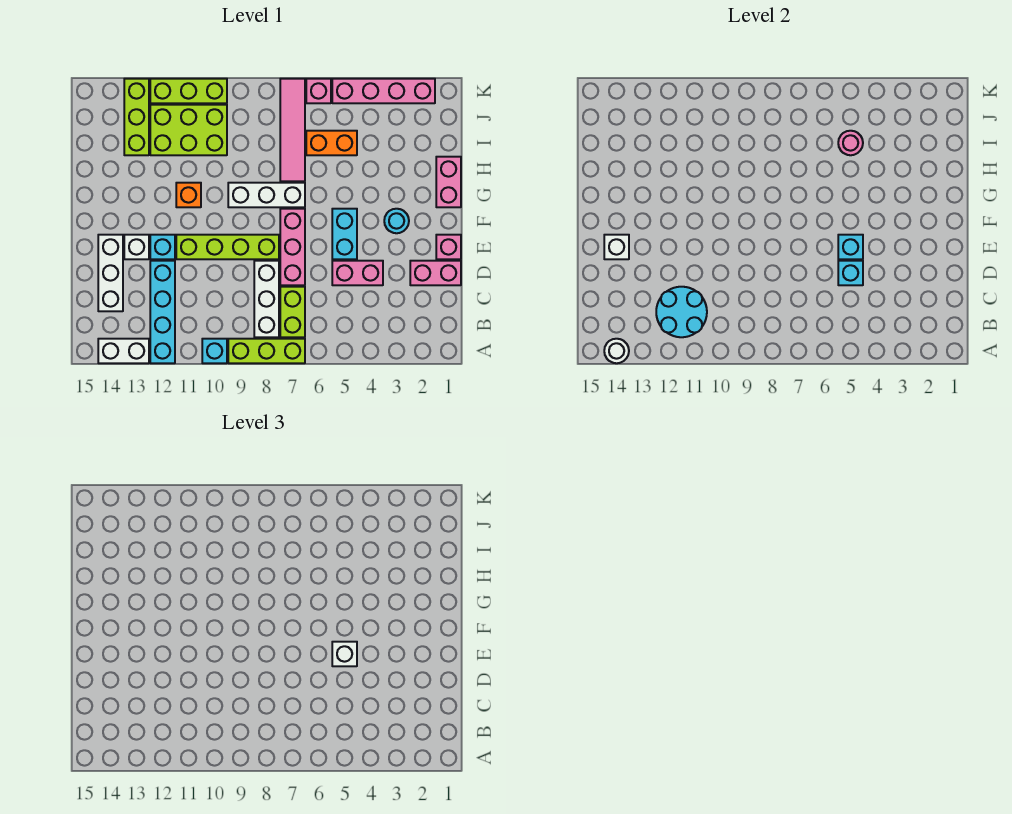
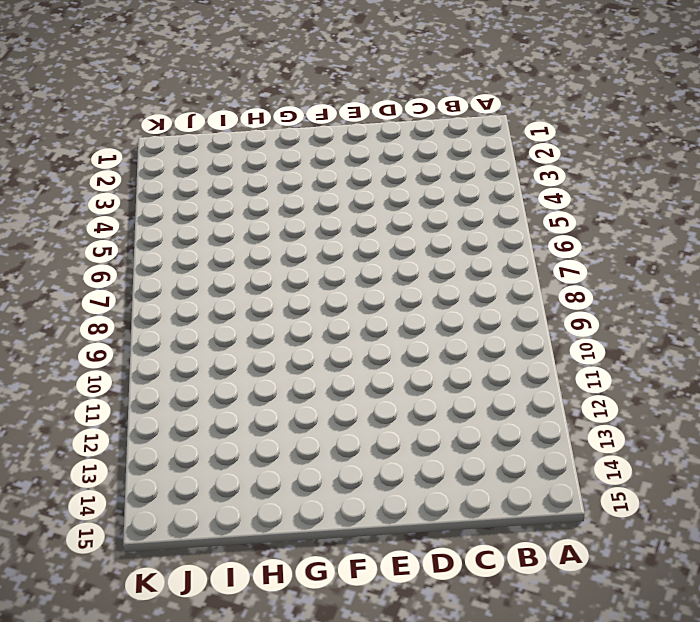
none -> lime 1x3 brick [228,339,305,363]
none -> cyan 1x1 brick [202,339,227,363]
none -> cyan 1x4 brick [150,261,175,363]
none -> white 1x2 brick [98,339,149,363]

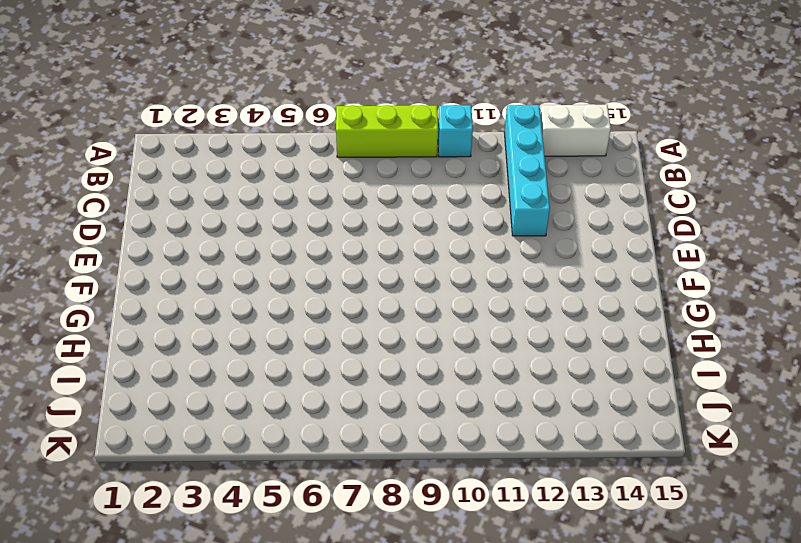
none -> lime 1x2 brick [280,287,305,337]
none -> white 1x3 brick [254,261,279,337]
none -> white 1x3 brick [98,235,123,311]
none -> pink 1x2 brick [410,261,461,285]

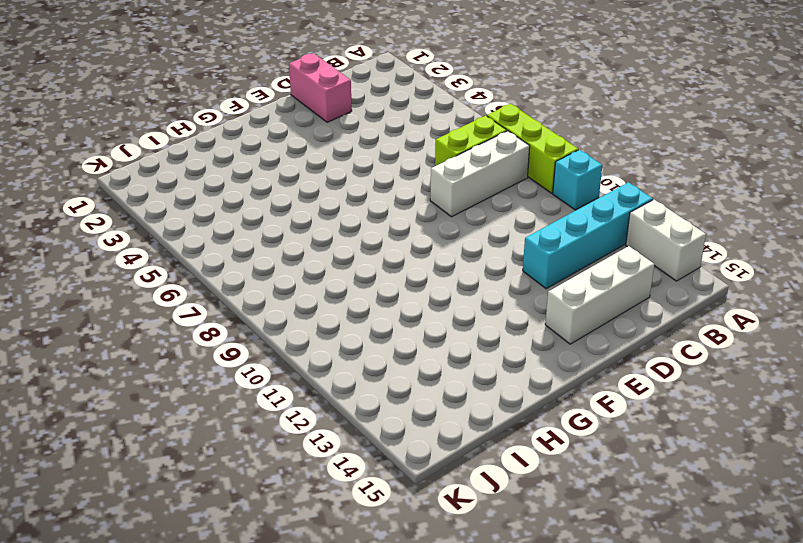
none -> pink 1x2 brick [332,261,383,285]
none -> pink 1x3 brick [280,209,305,285]
none -> pink 1x1 brick [436,235,461,259]
none -> cyan 1x2 brick [332,209,357,259]

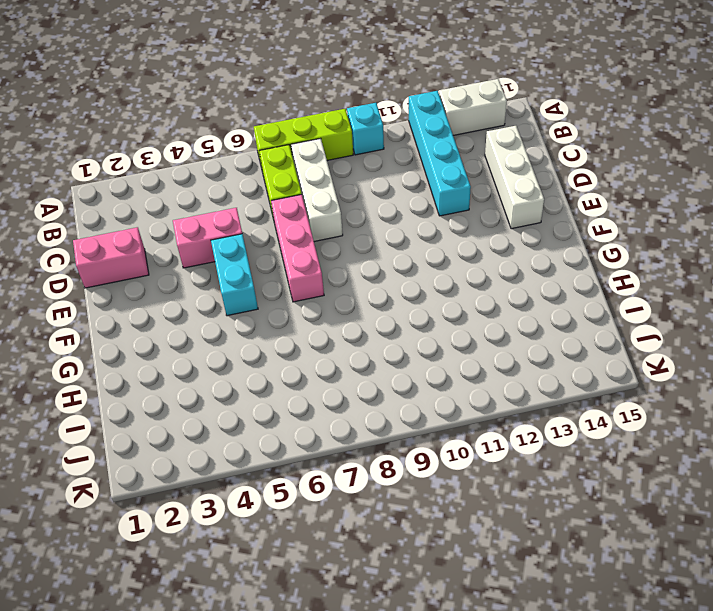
none -> pink 1x1 brick [436,235,461,259]
none -> lime 1x4 brick [176,235,279,259]
none -> cyan 1x1 brick [150,235,175,259]
none -> white 1x1 brick [124,235,149,259]

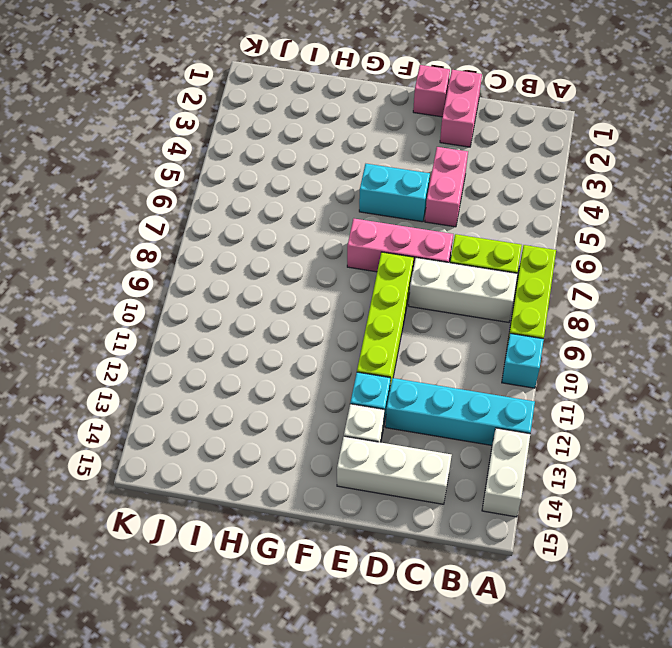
none -> cyan 1x1 round brick [384,209,409,233]
none -> pink 1x2 brick [436,157,461,207]
none -> white 1x3 brick [228,183,305,207]
none -> orange 1x1 brick [176,183,201,207]

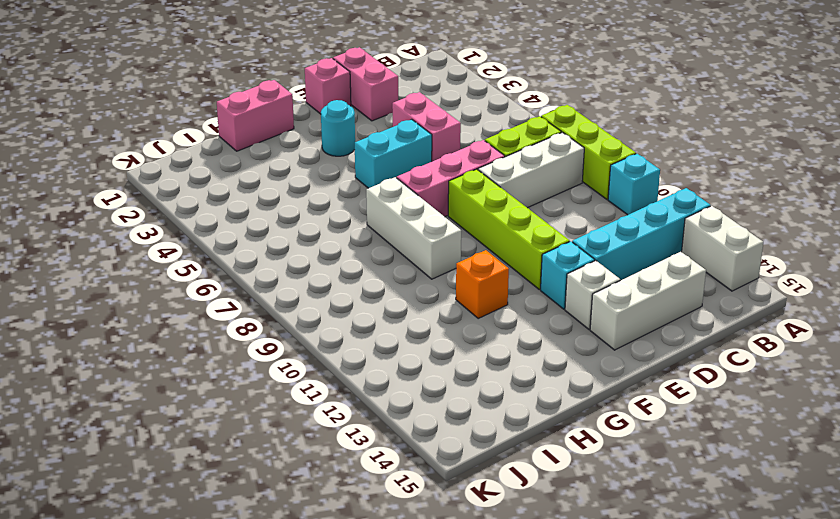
none -> pink 1x4 tile [280,79,305,181]
none -> orange 1x2 brick [306,131,357,155]
none -> lime 2x3 brick [150,105,227,155]
none -> lime 1x3 brick [124,79,149,155]

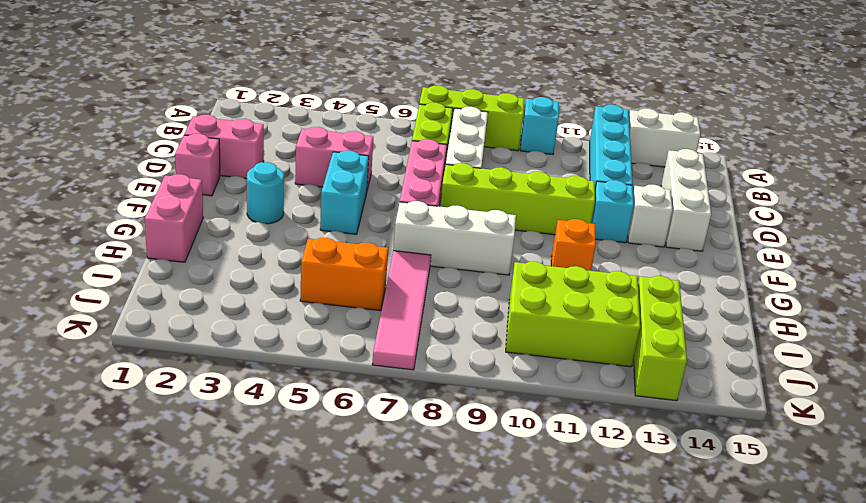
none -> pink 1x4 brick [332,79,435,103]
none -> pink 1x1 brick [306,79,331,103]
none -> lime 1x3 brick [150,79,227,103]
none -> white 1x1 round brick [604,339,629,363]

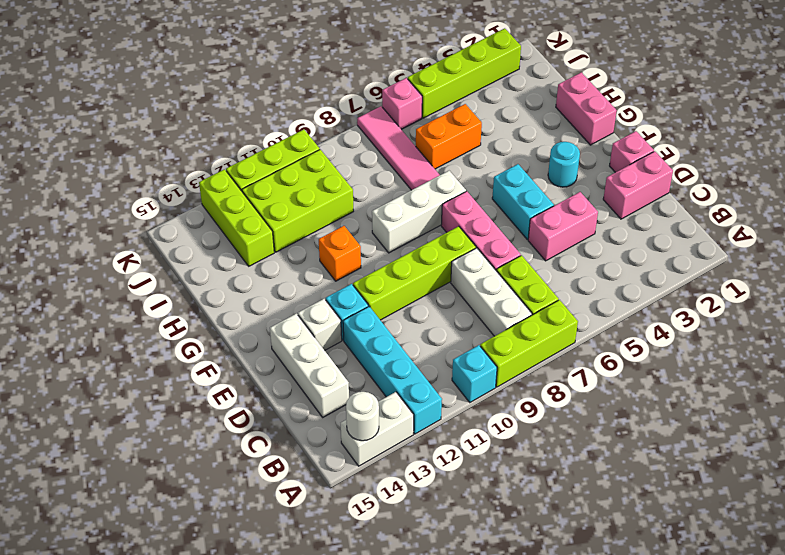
lime 1x4 brick [408,28,521,118] -> pink 1x4 brick [332,79,435,103]
none -> cyan 2x2 round brick [656,287,707,337]
none -> cyan 1x1 brick [838,261,863,285]
none -> cyan 1x1 brick [838,235,863,259]
none -> white 1x1 brick [604,235,629,259]

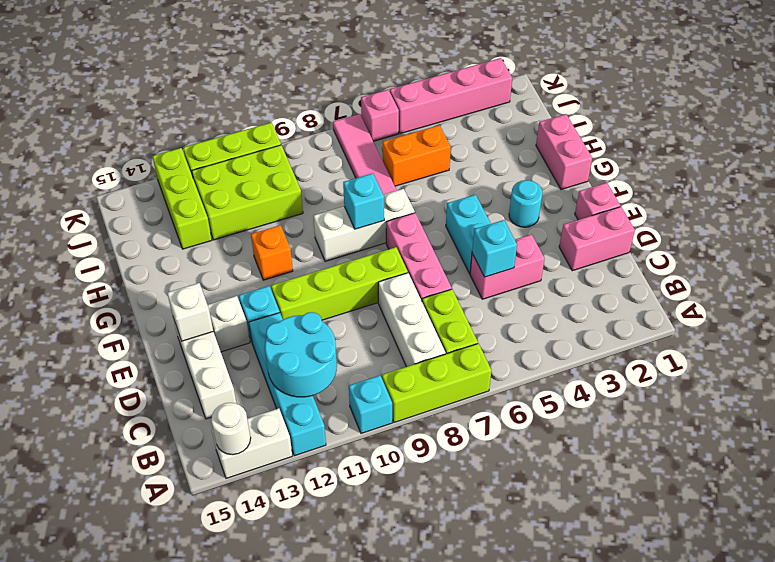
cyan 1x1 brick [343,173,384,229] -> cyan 1x1 brick moved to [838,235,863,259]
none -> pink 1x1 round brick [838,131,863,155]
none -> white 1x1 brick [332,642,357,666]

